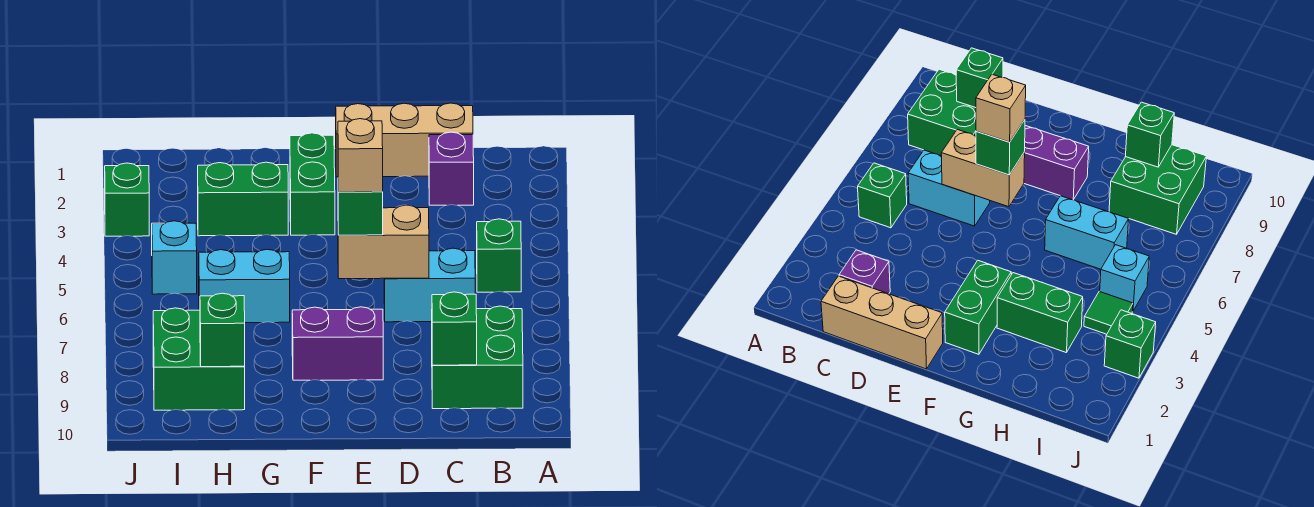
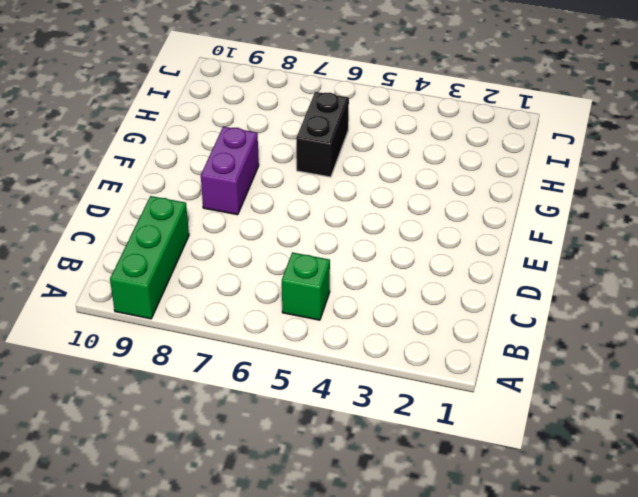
green 1x3 brick [110,196,189,319] -> green 2x2 brick [432,306,523,409]
black 1x2 brick [296,92,349,177] -> cyan 1x2 brick [199,249,290,323]
none -> tan 1x3 brick [336,103,473,177]
none -> purple 1x1 brick [429,132,474,205]
none -> cyan 1x2 brick [384,248,475,322]

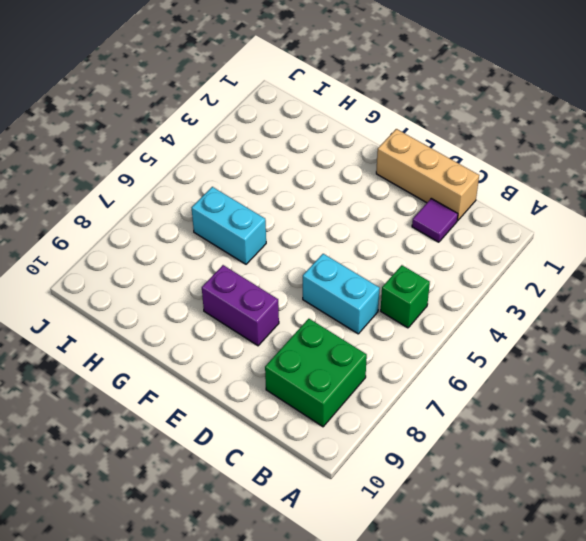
purple 1x1 tile [412,198,458,242] -> purple 1x1 brick [429,132,474,205]
none -> green 1x2 brick [290,133,335,235]
none -> green 1x2 brick [198,162,288,236]
none -> green 2x2 brick [153,308,245,410]

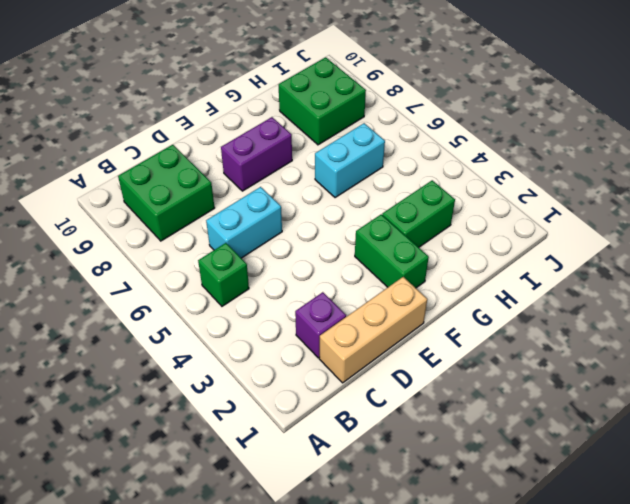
none -> green 1x1 tile [1084,291,1133,334]
none -> cyan 1x1 brick [152,221,197,294]
none -> green 1x1 brick [105,163,149,236]

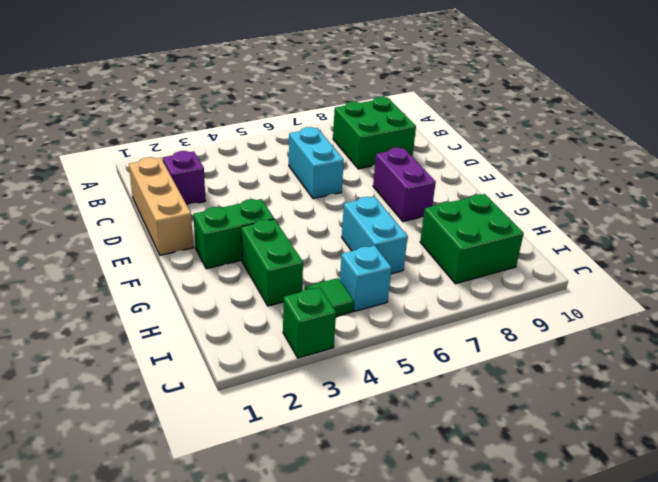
none -> green 1x1 brick [477,219,521,292]
none -> green 1x1 brick [432,292,477,365]
none -> tan 1x2 brick [338,205,429,279]

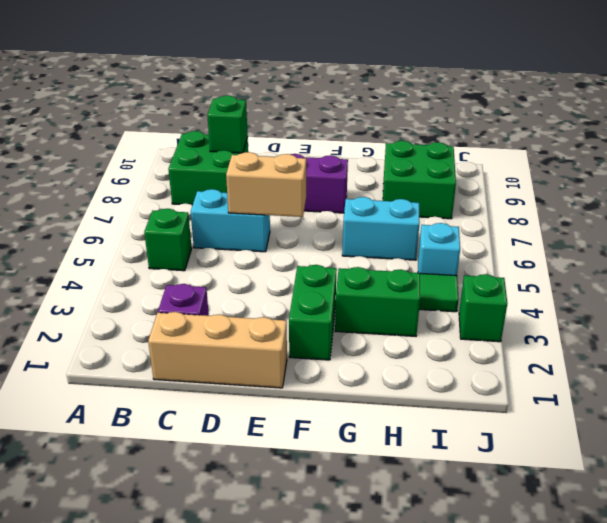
none -> green 1x1 brick [200,293,245,367]
none -> green 1x1 brick [338,192,383,235]
none -> tan 1x1 brick [338,119,383,192]

